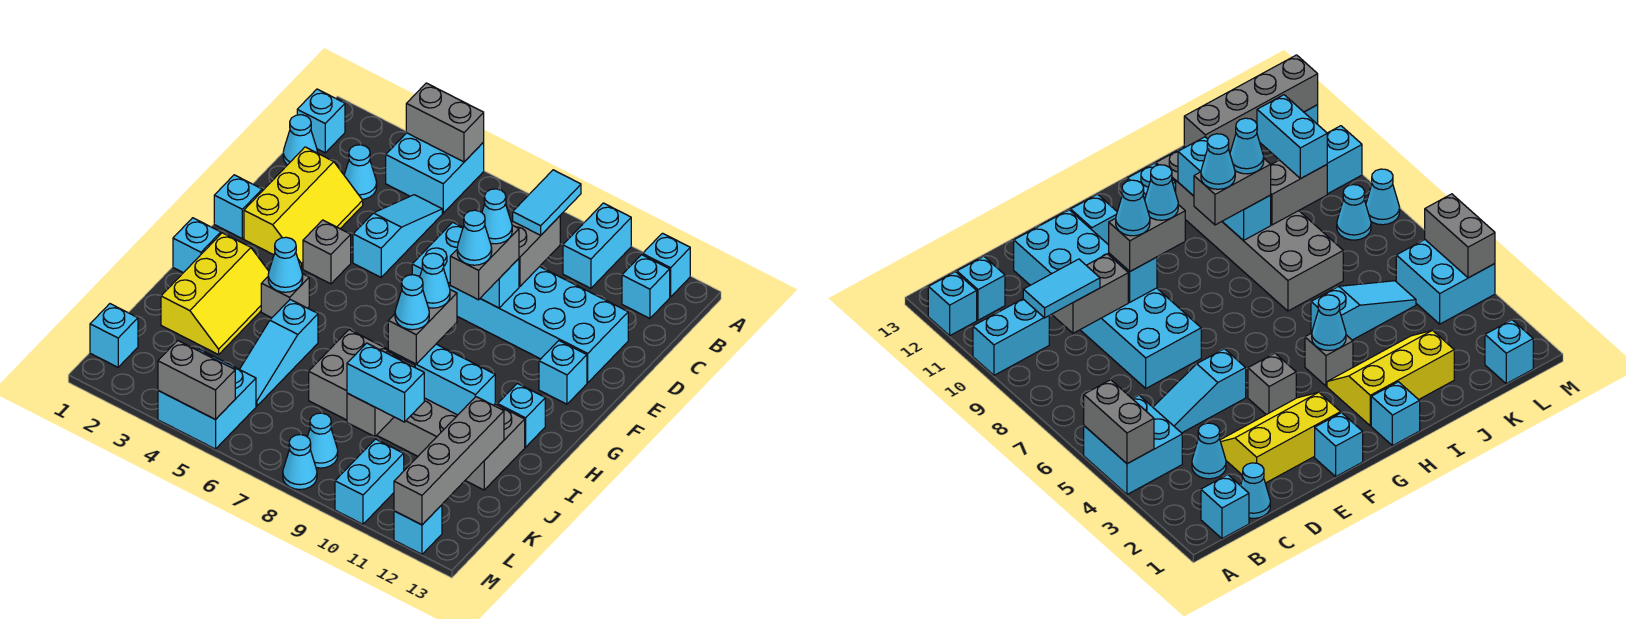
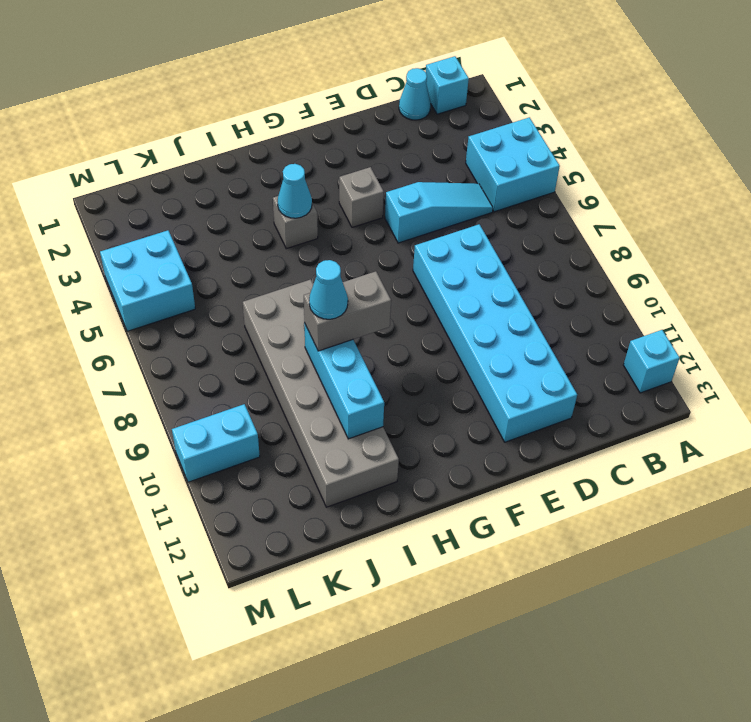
none -> cyan 1x2 brick [563,203,631,288]
none -> cyan 1x1 brick [622,255,670,318]
none -> cyan 1x1 cone [344,145,377,199]
none -> yellow 2x3 slope [244,147,363,269]

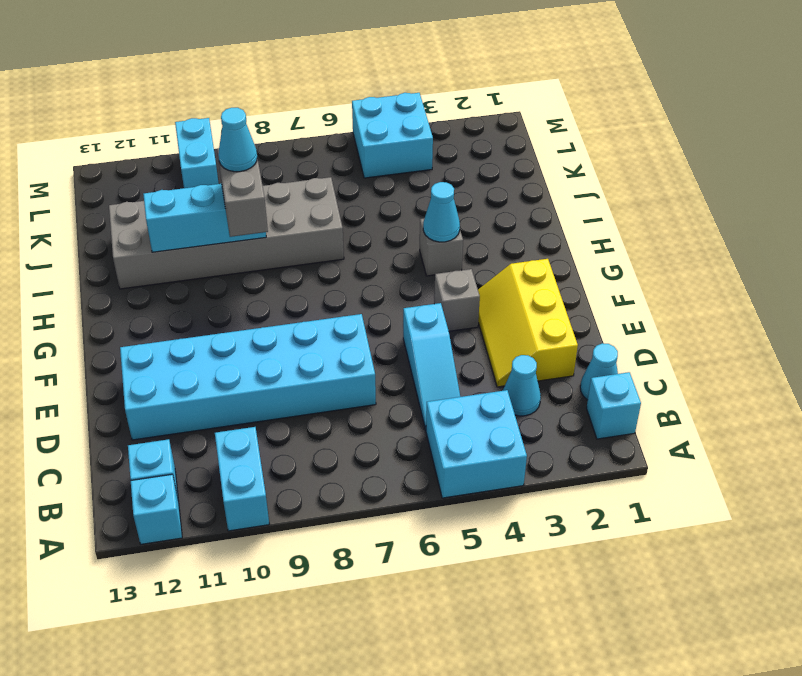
none -> cyan 1x1 brick [214,175,262,239]
none -> cyan 1x1 brick [539,341,587,404]
none -> cyan 1x1 brick [173,218,221,273]
none -> yellow 2x3 slope [161,233,269,355]

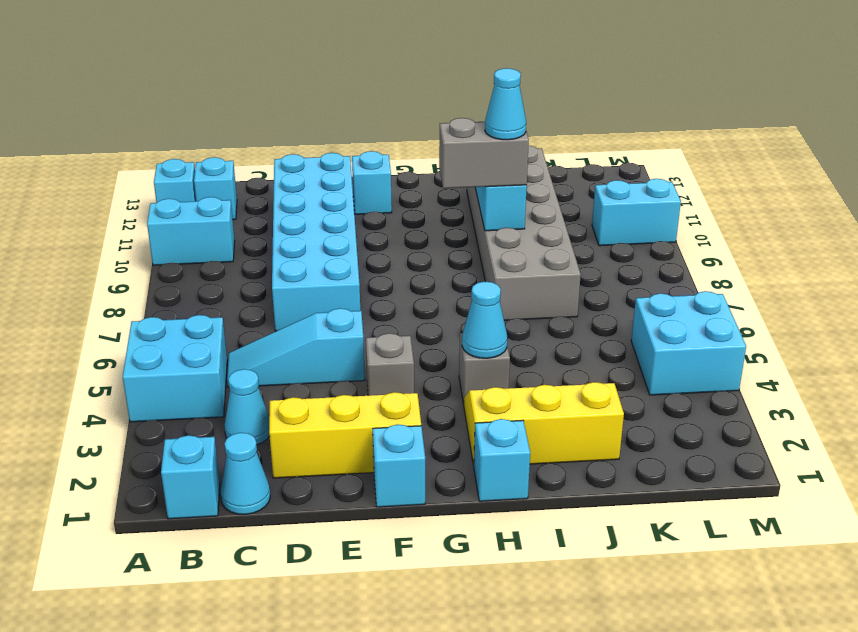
none -> cyan 1x1 brick [498,383,545,447]
none -> cyan 1x3 slope [240,300,318,406]
none -> cyan 1x1 brick [90,304,138,367]
none -> cyan 1x1 cone [307,413,338,468]

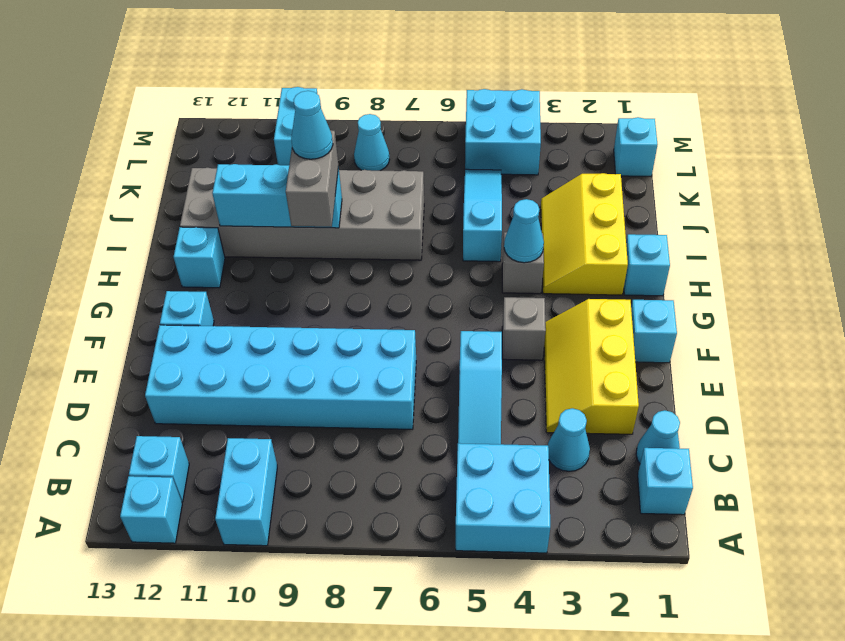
none -> cyan 1x1 cone [283,435,317,489]
none -> cyan 1x1 brick [394,505,442,554]
none -> grey 1x2 brick [406,83,484,162]
none -> grey 1x2 brick [512,216,560,286]

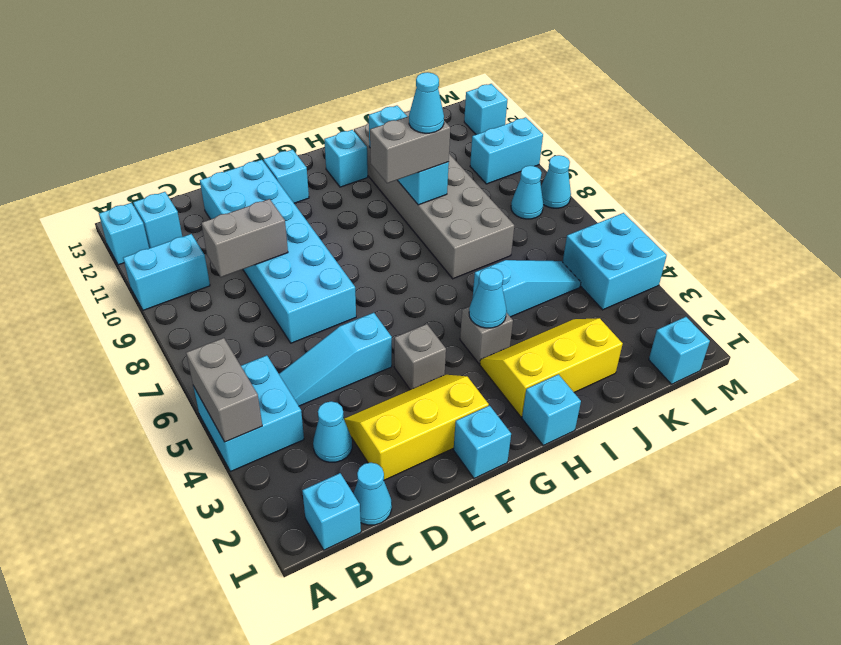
none -> cyan 1x1 brick [480,259,519,308]
none -> grey 1x2 brick [347,351,415,437]
none -> grey 1x4 brick [394,397,504,525]
none -> grey 1x2 brick [158,341,235,420]

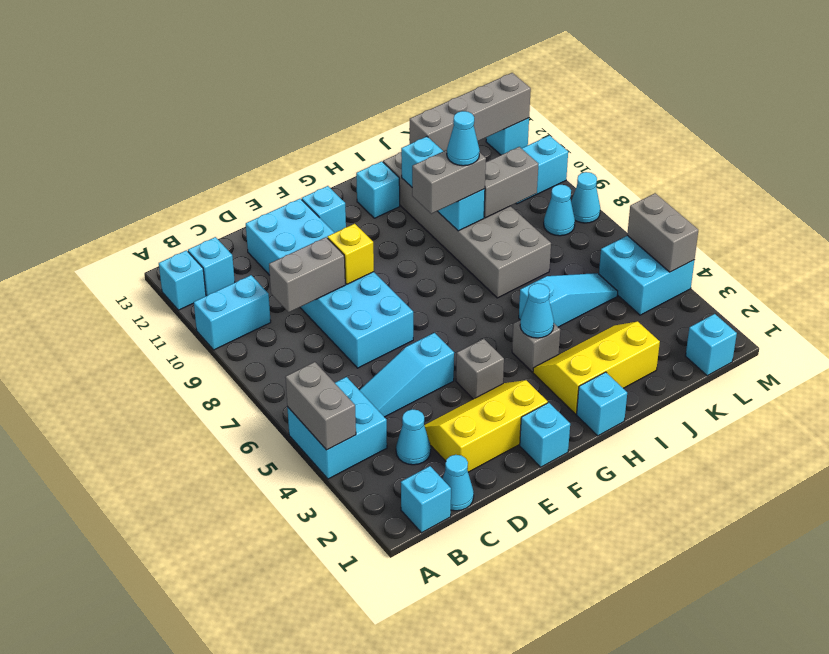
yellow 1x1 brick [328,224,374,284] -> cyan 1x1 brick [480,259,519,308]
none -> cyan 1x2 tile [513,170,581,235]
none -> grey 1x2 brick [450,225,519,300]
none -> cyan 1x2 brick [347,343,424,422]
none -> cyan 1x1 cone [482,189,512,244]

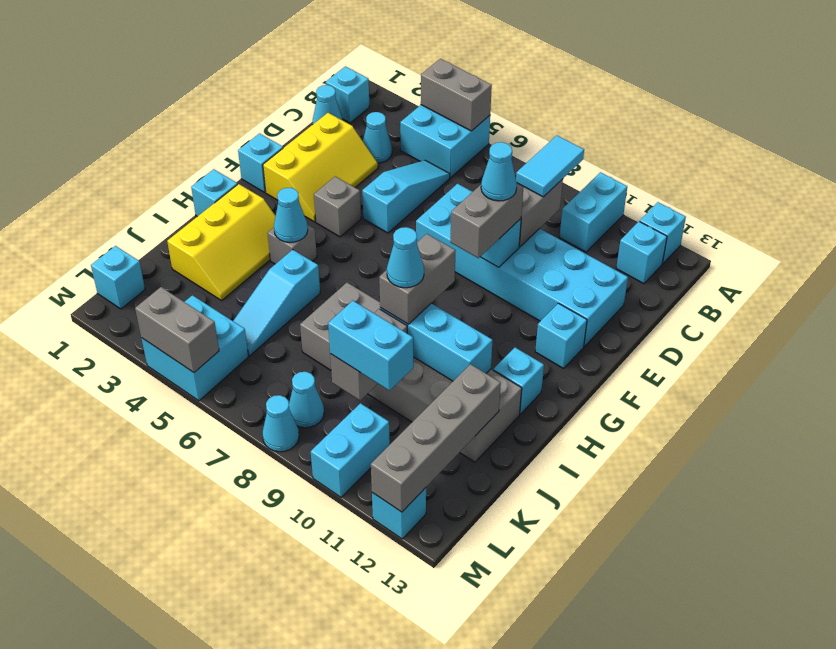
none -> cyan 1x1 cone [457,210,492,265]
none -> cyan 1x1 cone [420,253,450,308]

